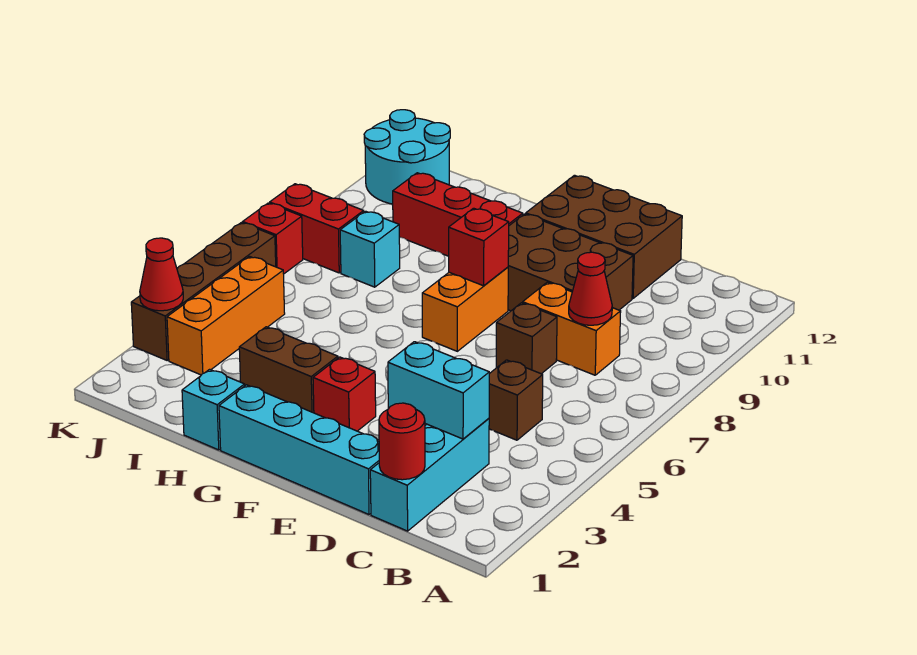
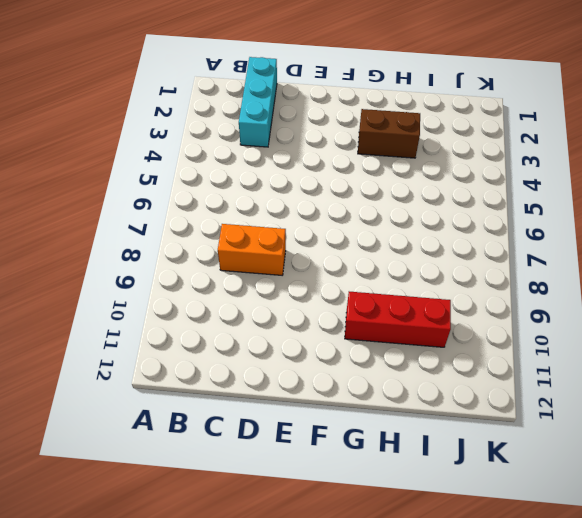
none -> brown 1x1 brick [489,360,543,440]
none -> cyan 1x4 brick [219,385,379,514]
none -> brown 1x1 brick [496,303,557,374]

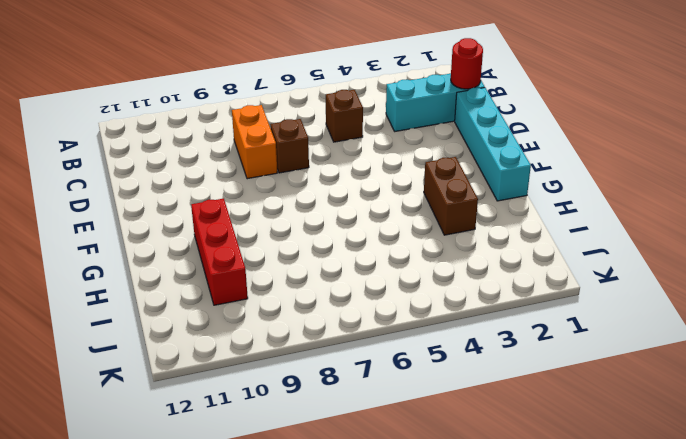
none -> brown 2x3 brick [508,214,633,311]
none -> brown 2x3 brick [526,175,682,298]
none -> red 1x1 brick [313,357,376,431]

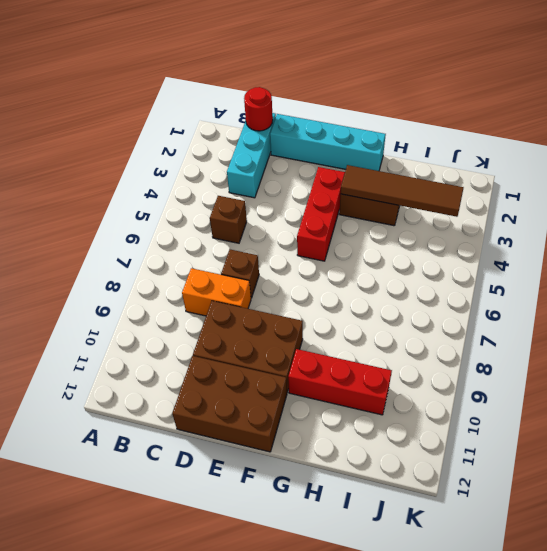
red 1x3 brick [297,167,345,261] -> red 1x1 brick [313,357,376,431]
brown 1x4 tile [341,165,464,217] -> none
none -> orange 1x2 brick [422,267,508,351]
none -> cyan 1x1 brick [182,369,245,450]
none -> cyan 1x1 brick [340,211,400,287]

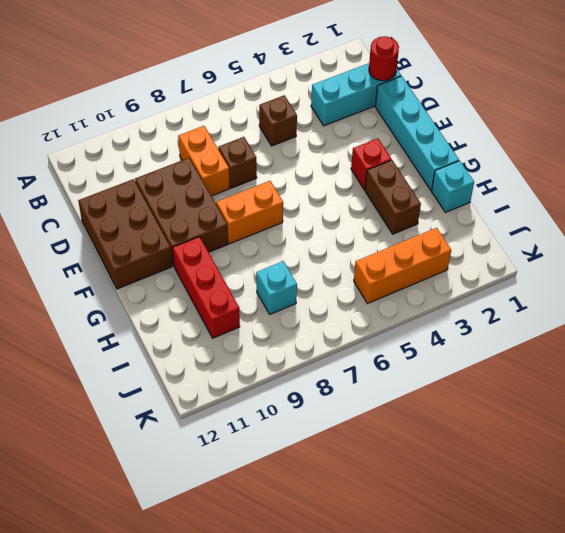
none -> red 1x2 brick [270,184,364,273]
none -> cyan 2x2 round brick [364,110,450,204]
none -> brown 1x4 brick [131,223,276,360]

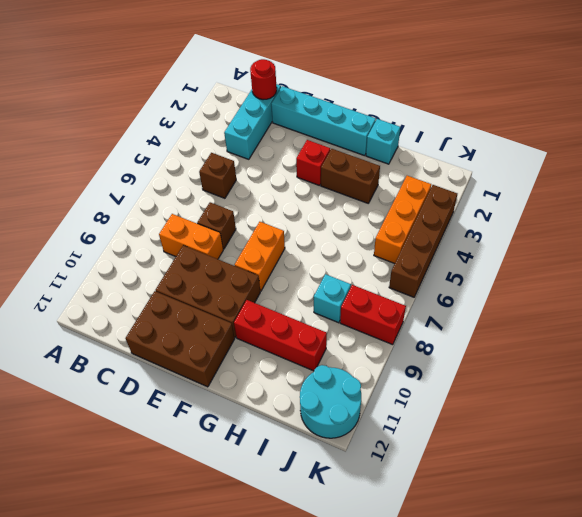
none -> red 1x1 brick [243,203,303,274]
none -> cyan 1x2 brick [388,342,489,439]
none -> red 1x1 cone [569,252,612,325]

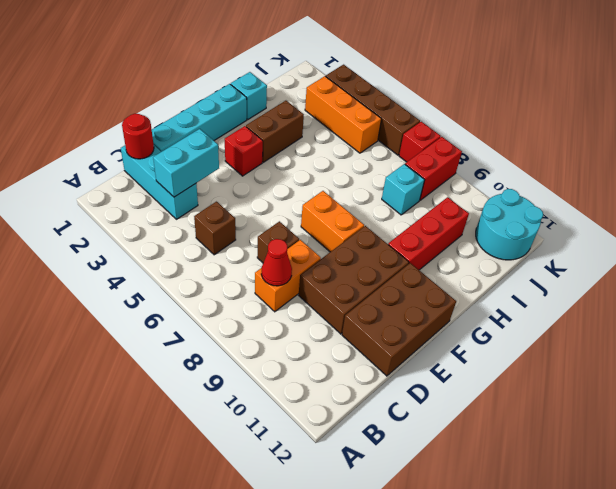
none -> red 1x1 brick [449,208,509,286]
none -> red 1x1 cone [140,238,183,311]

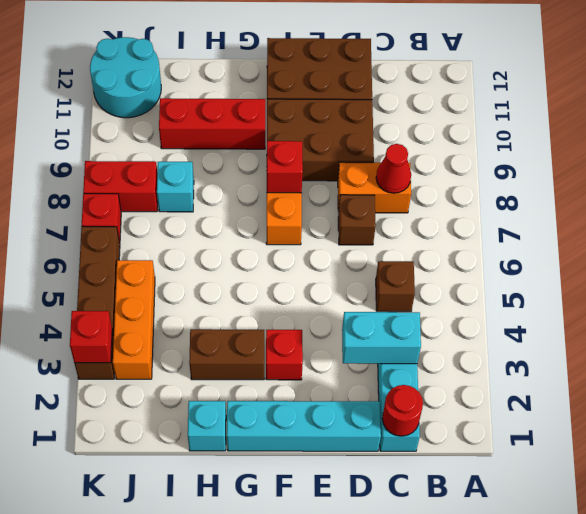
red 1x1 brick [70,311,112,363] -> red 1x1 cone [140,238,183,311]

